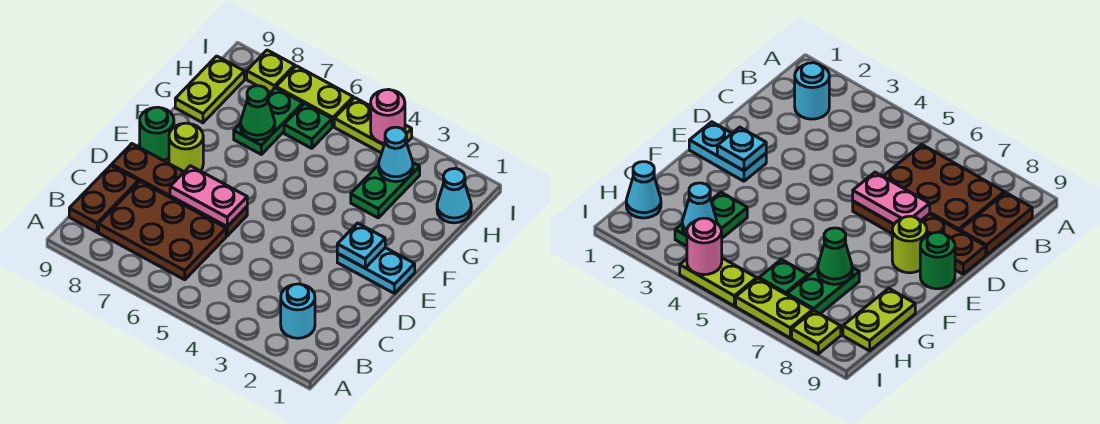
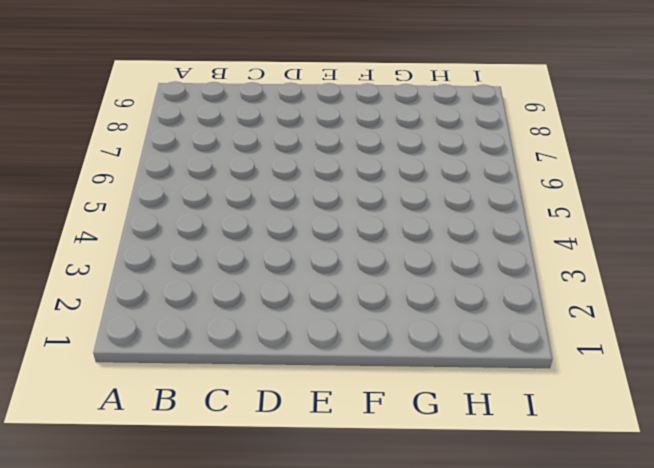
none -> cyan 1x1 round brick [281,284,315,338]
none -> brown 2x3 plate [99,182,226,280]
none -> brown 1x2 plate [69,165,138,232]

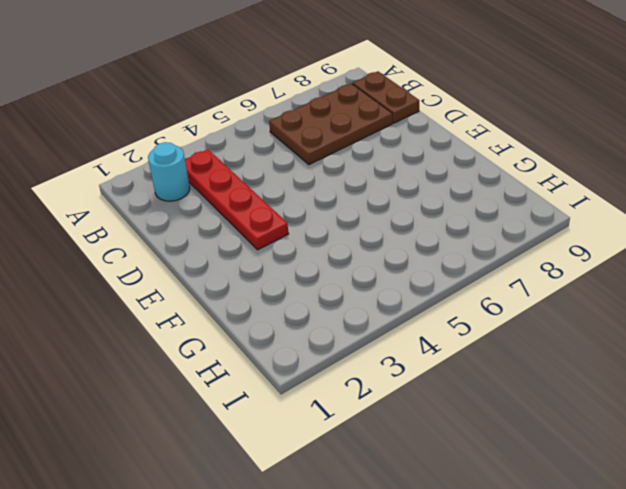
red 1x4 plate [185,149,289,250] -> none
none -> brown 1x4 plate [112,144,247,236]
none -> cyan 1x2 plate [337,248,415,293]
none -> lime 1x1 round brick [169,123,203,172]

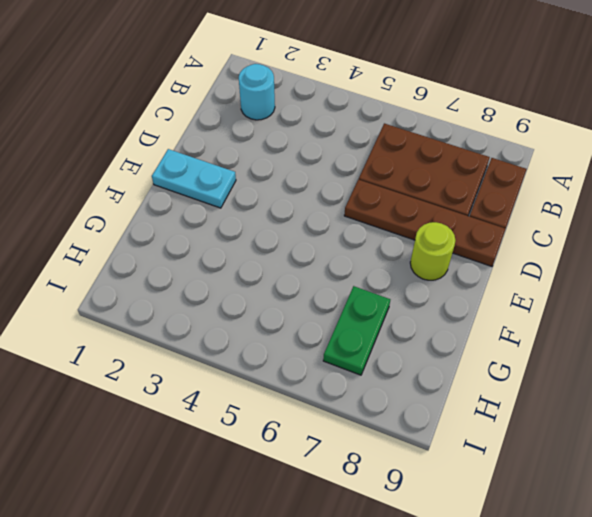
none -> green 1x1 round brick [140,107,174,161]
none -> green 1x2 plate [351,163,420,218]
none -> lime 1x2 plate [175,56,244,123]

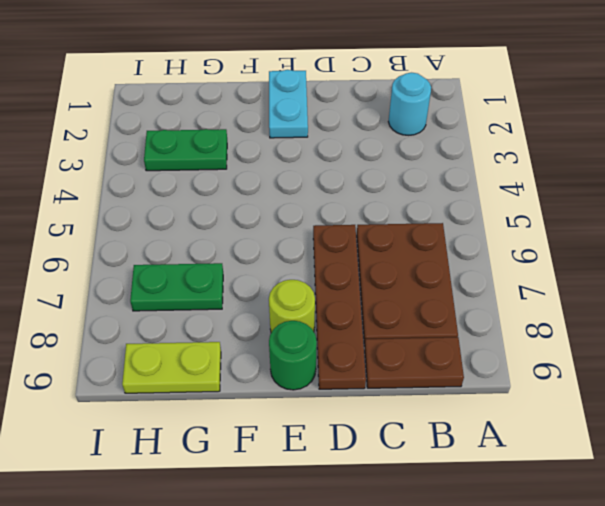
none -> cyan 1x1 cone [437,169,471,223]
none -> green 1x1 plate [284,104,332,148]
none -> lime 1x2 plate [334,98,412,153]

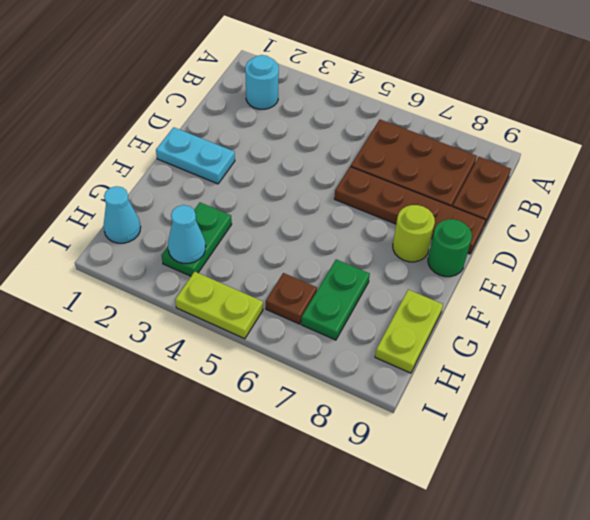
brown 1x1 plate [266,273,317,324] -> green 1x1 plate [284,104,332,148]
none -> lime 1x2 plate [276,66,353,126]
none -> lime 1x1 plate [247,50,295,92]
none -> pink 1x2 plate [170,166,247,226]

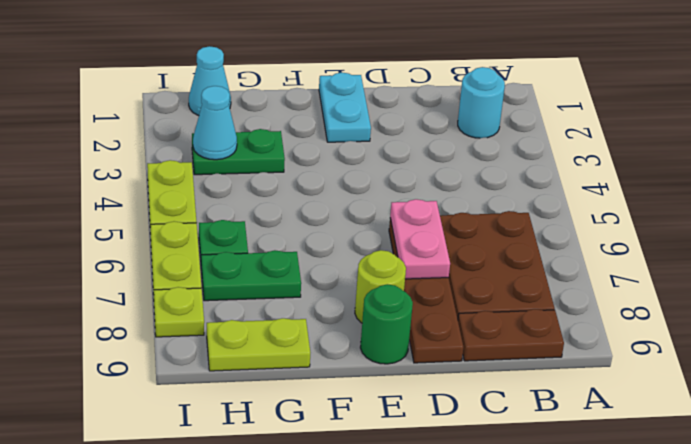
none -> cyan 1x1 plate [337,223,385,268]
none -> green 1x1 cone [240,86,275,140]
none -> pink 1x1 round brick [371,89,405,143]

